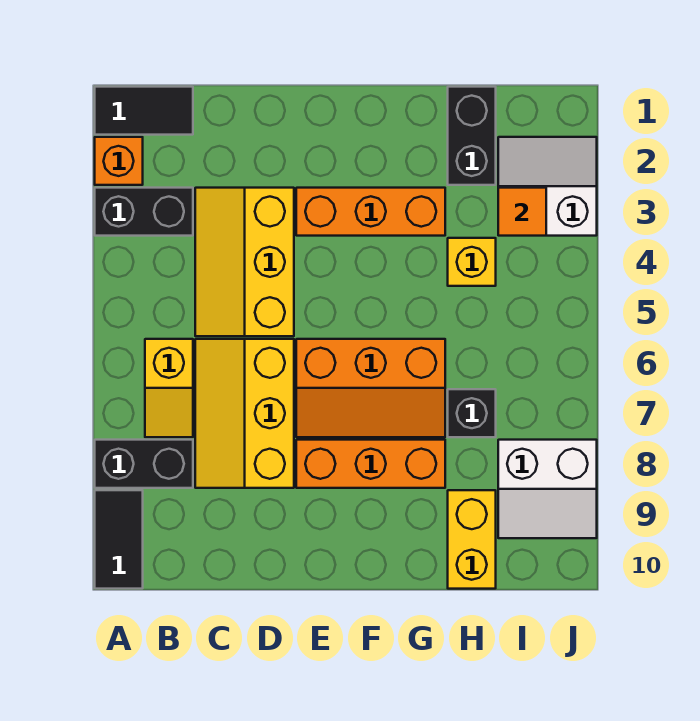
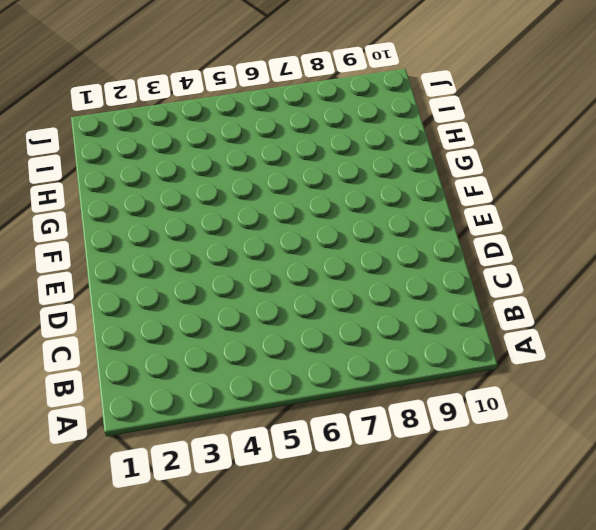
none -> black 1x2 tile [95,87,193,135]
none -> orange 1x1 brick [95,137,143,185]
none -> black 1x2 brick [95,188,193,236]

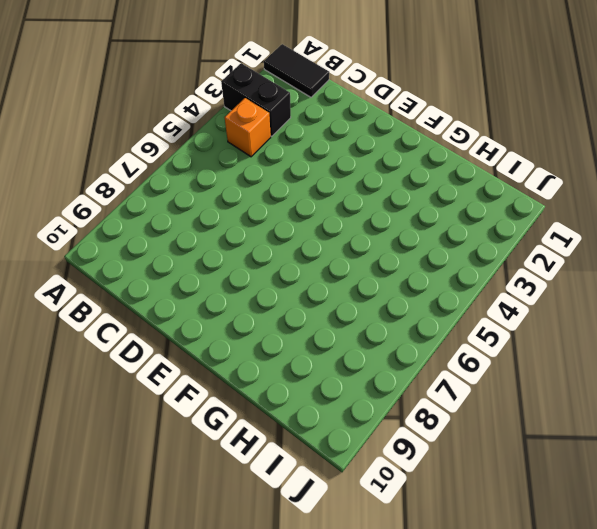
orange 1x1 brick [225,98,271,157] -> orange 1x1 brick moved to [95,137,143,185]
none -> black 1x2 brick [95,440,193,488]
none -> black 1x2 tile [95,490,143,589]
none -> yellow 1x2 slope [145,339,193,437]

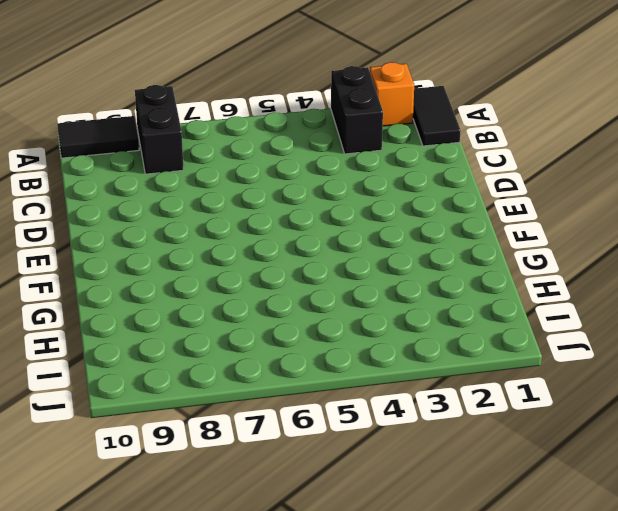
none -> yellow 1x2 slope [145,339,193,437]
none -> yellow 2x3 slope [195,188,294,336]
none -> yellow 2x3 slope [195,339,294,488]

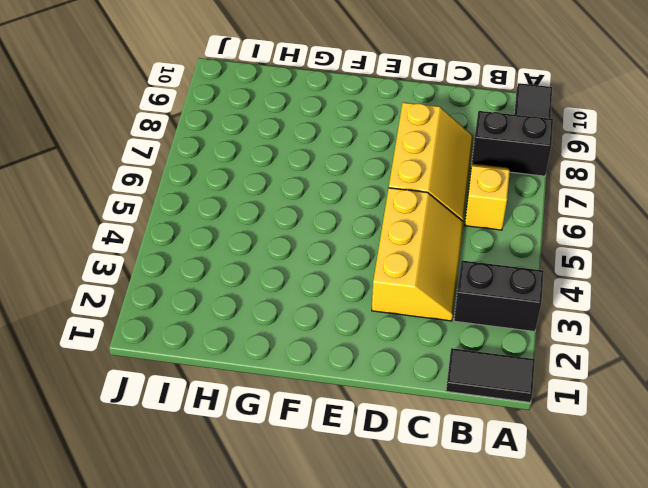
none -> orange 1x1 brick [95,137,143,185]
none -> orange 1x3 brick [296,188,445,236]
none -> orange 2x3 slope [296,339,445,437]

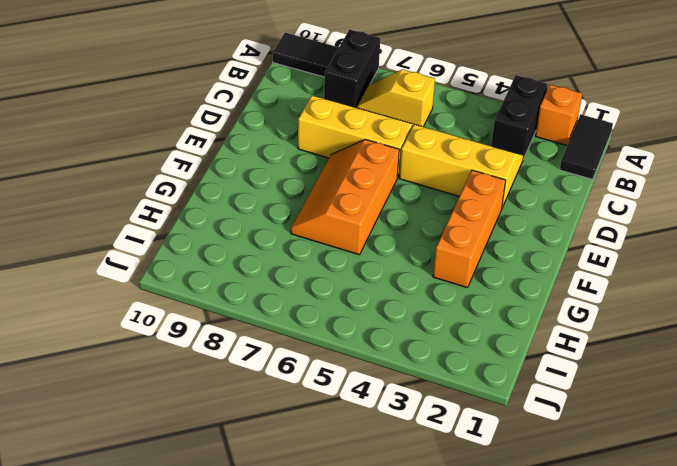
none -> orange 1x3 brick [296,440,445,488]
none -> black 1x2 brick [448,87,496,185]
none -> yellow 1x1 brick [448,238,496,286]

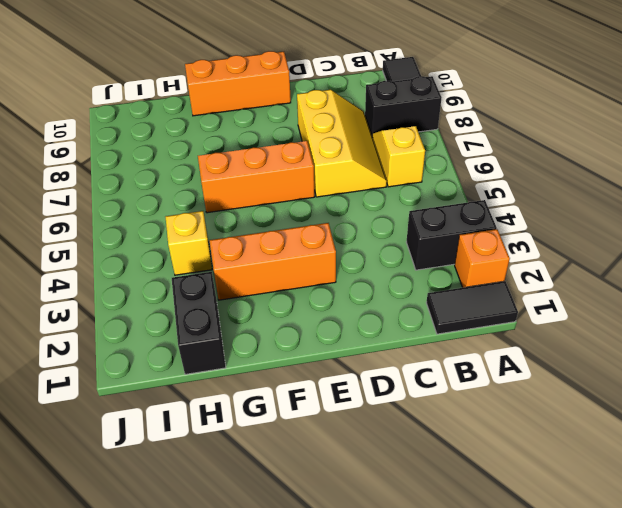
orange 1x3 brick [185,51,291,116] -> orange 1x3 brick moved to [296,440,445,488]
none -> yellow 2x3 slope [195,188,294,336]
none -> black 1x1 brick [448,389,496,437]
none -> yellow 1x2 brick [448,490,496,589]

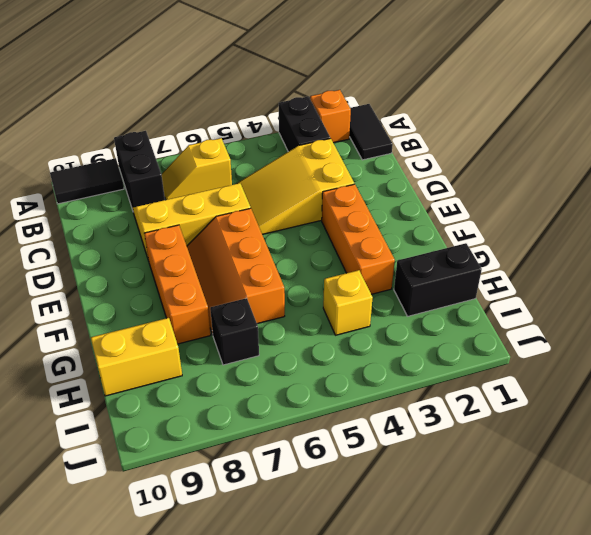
yellow 2x3 slope [236,138,354,234] -> yellow 2x3 slope turned to [195,188,294,336]
none -> white 2x2 slope [498,137,597,236]
none -> white 2x2 slope [498,440,597,538]
none -> orange 1x1 tile [498,188,546,236]

